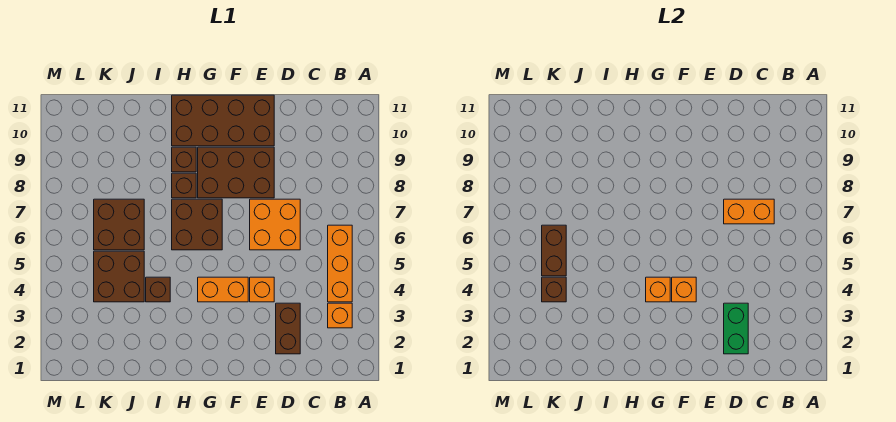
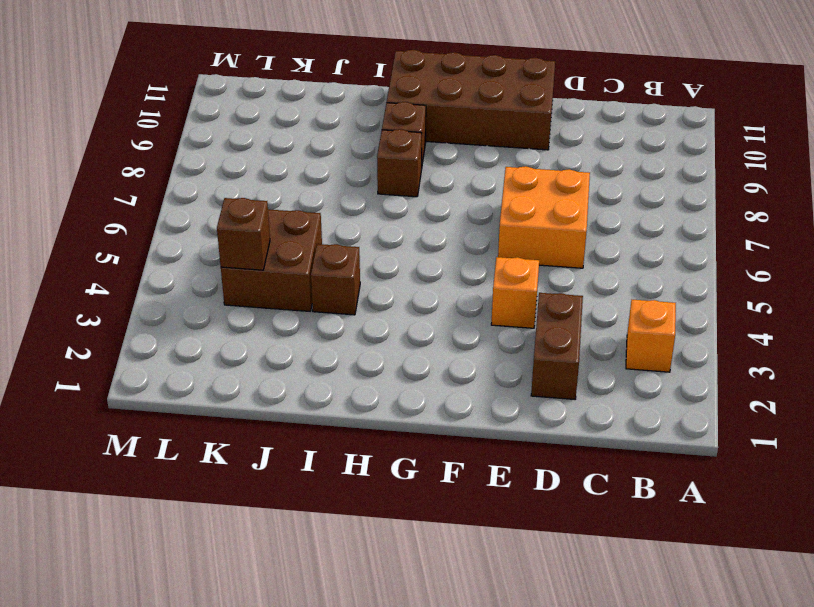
none -> orange 1x3 brick [328,225,352,302]
none -> brown 2x3 brick [198,147,274,198]
none -> orange 1x2 brick [198,277,248,302]

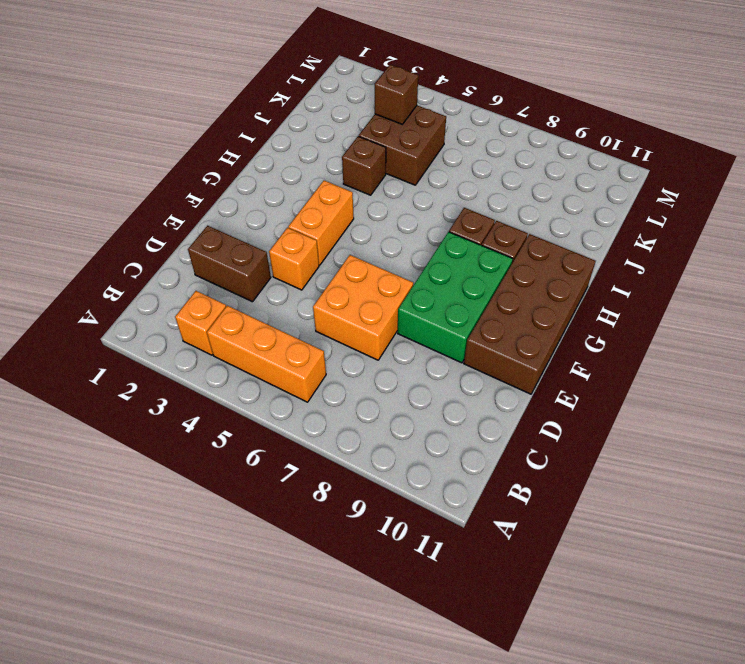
green 2x3 brick [398,232,513,363] -> brown 2x3 brick [198,147,274,198]
none -> brown 2x2 brick [172,199,222,250]
none -> brown 2x2 brick [94,199,144,250]
none -> orange 1x2 brick [724,199,774,224]

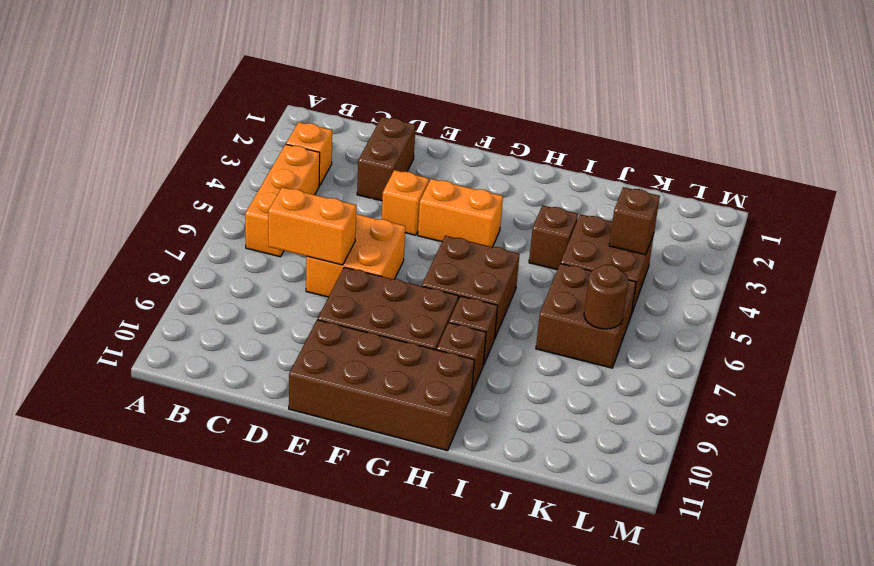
brown 1x1 round brick [584,265,628,329] -> none
none -> green 1x2 brick [724,303,748,354]
none -> orange 1x1 brick [672,277,696,302]
none -> orange 1x1 brick [646,277,670,302]

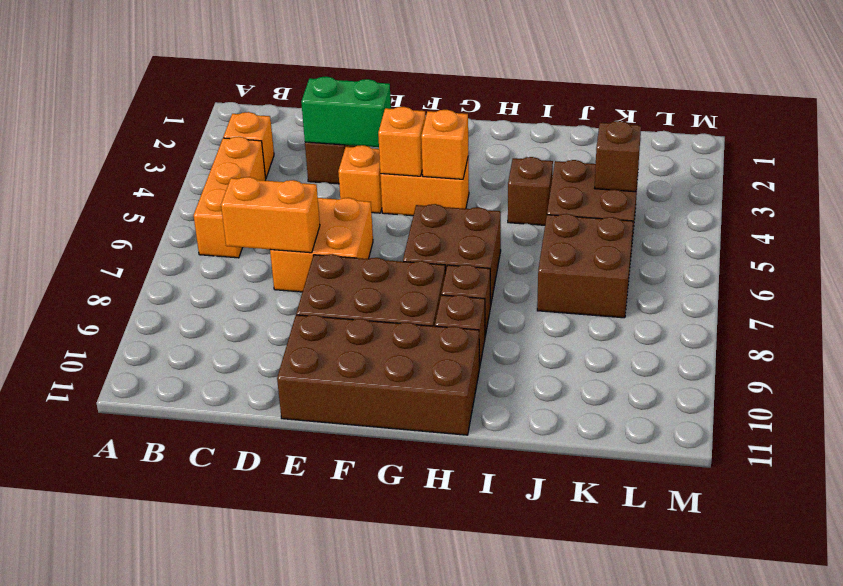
green 1x2 brick [301,76,391,147] -> green 1x2 brick turned to [724,303,748,354]
none -> brown 1x2 brick [542,225,566,276]

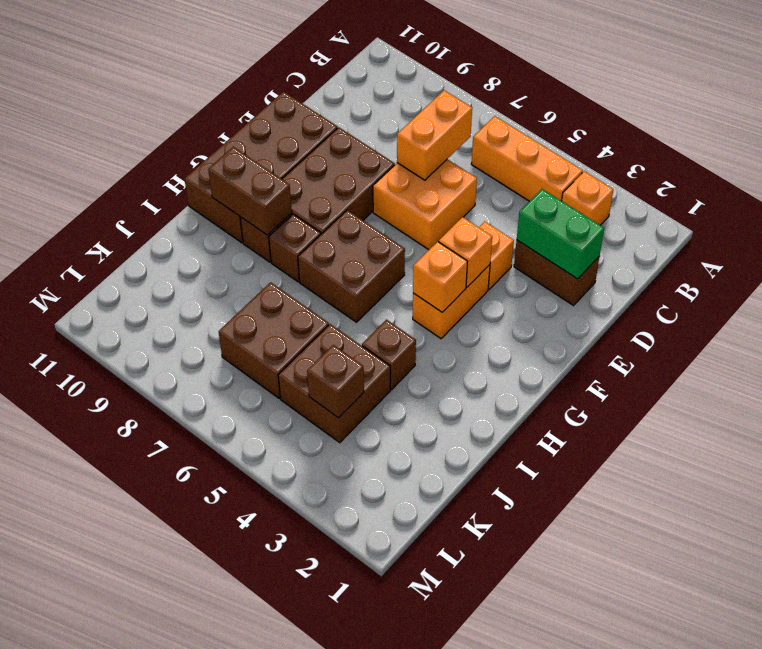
brown 1x2 brick [208,147,292,235] -> brown 1x2 brick moved to [542,225,566,276]

